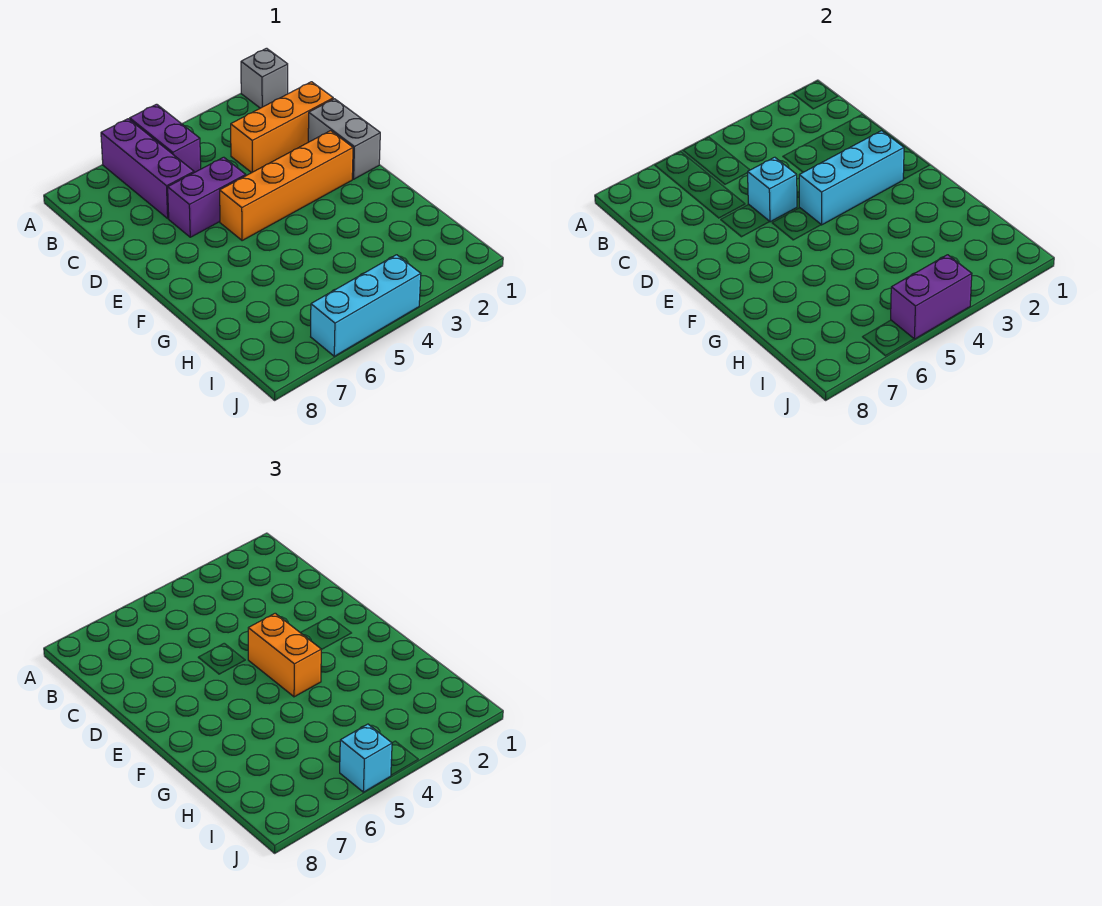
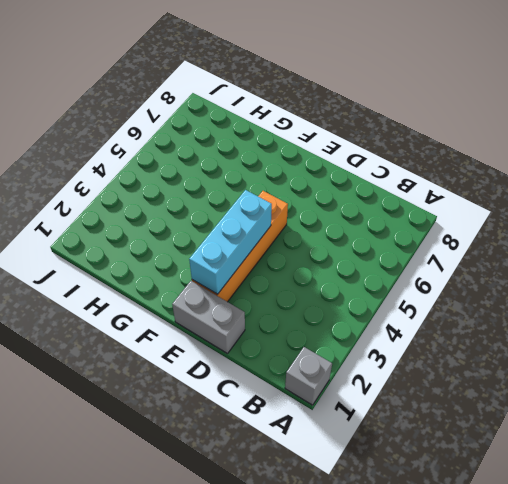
none -> purple 1x2 brick [130,104,201,173]
none -> purple 1x3 brick [101,119,194,218]
none -> orange 1x3 brick [231,82,333,173]

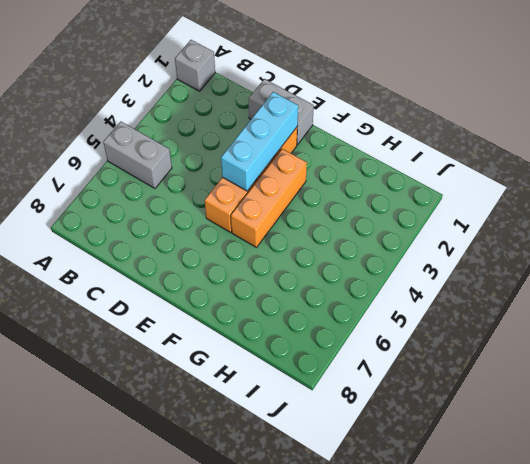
grey 1x2 brick [103,122,172,188] -> purple 1x2 brick [130,104,201,173]
orange 1x3 brick [231,149,307,247] -> orange 1x3 brick moved to [231,82,333,173]
none -> purple 1x3 brick [101,119,194,218]
none -> purple 1x2 brick [168,157,246,237]
none -> cyan 1x3 brick [311,255,421,356]

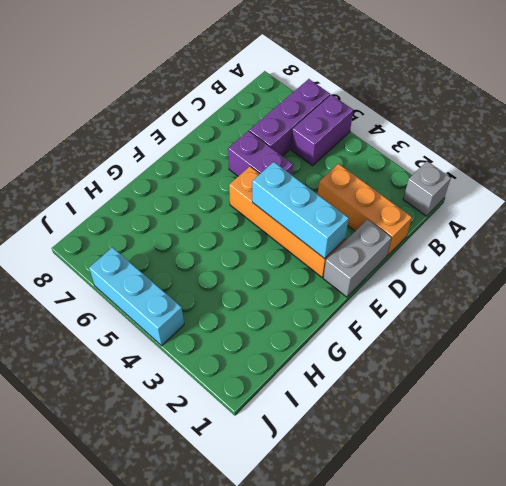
none -> cyan 1x1 brick [748,157,797,222]
none -> purple 1x2 brick [891,255,972,339]
none -> orange 1x2 brick [248,613,321,697]

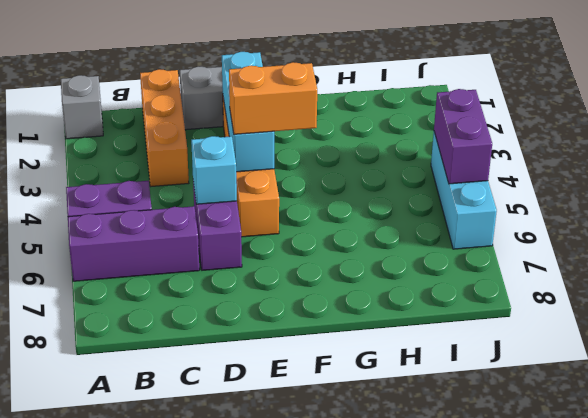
none -> cyan 1x1 brick [340,724,392,792]

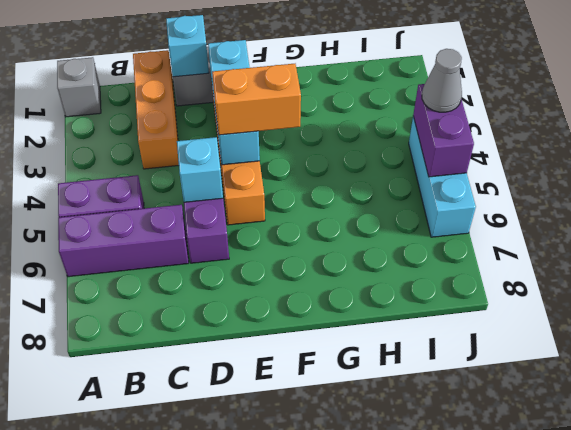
cyan 1x1 brick [166,15,209,77] -> cyan 1x1 brick moved to [340,724,392,792]
grey 1x1 cone [422,49,462,112] -> none

